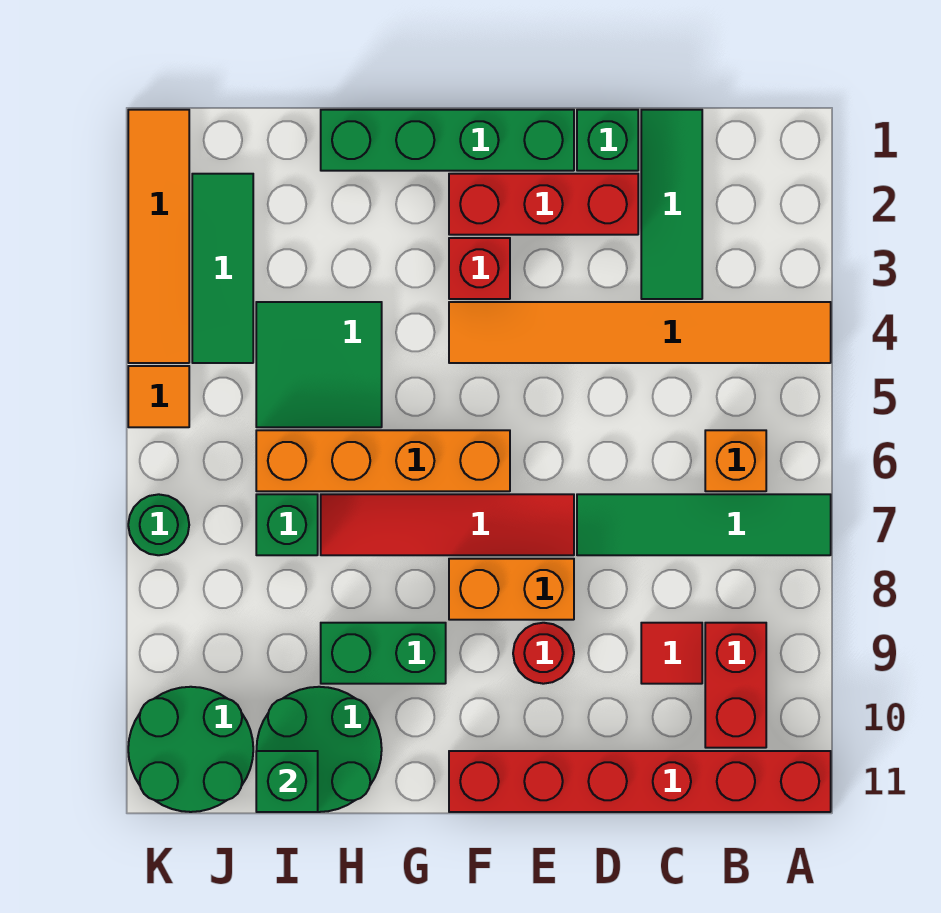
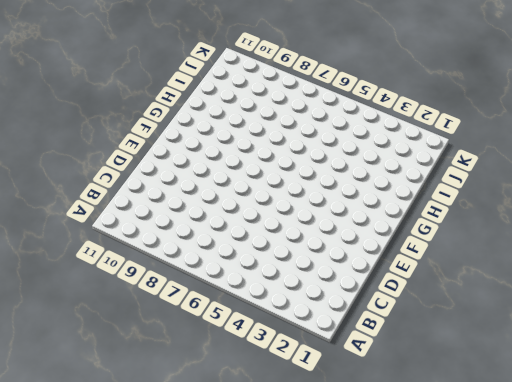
none -> orange 1x6 tile [449,302,831,363]
none -> green 1x4 tile [577,494,831,555]
none -> red 1x6 brick [449,751,831,812]

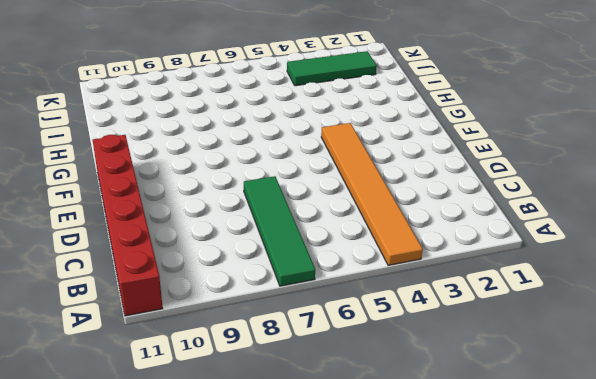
none -> orange 1x1 brick [705,430,766,491]
none -> red 1x2 brick [705,623,766,748]
none -> green 1x3 tile [641,110,702,299]

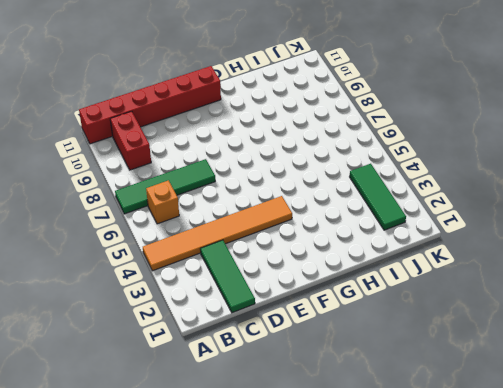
none -> red 1x1 tile [641,623,702,684]
none -> green 1x1 brick [577,110,638,171]
none -> red 1x3 brick [449,174,638,235]

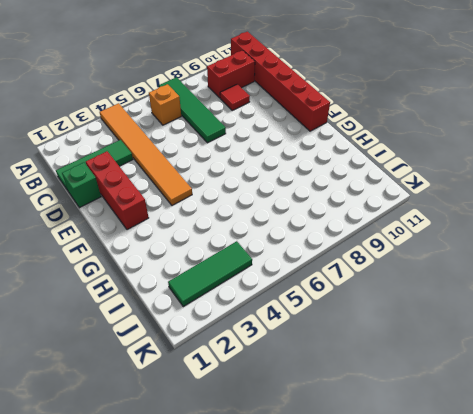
none -> green 1x4 brick [321,110,574,171]
none -> red 1x4 tile [321,494,574,555]
none -> orange 1x2 brick [449,559,574,620]

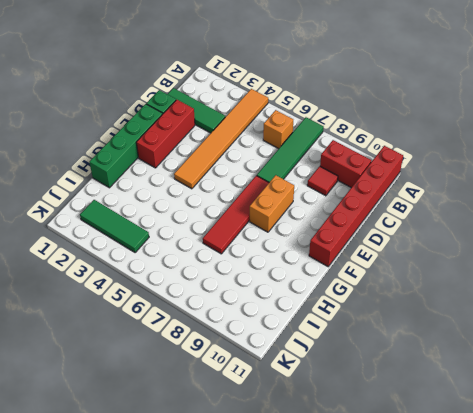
none -> red 1x1 round brick [513,623,574,684]
none -> red 1x1 brick [449,238,510,299]
none -> orange 1x4 brick [256,430,510,491]

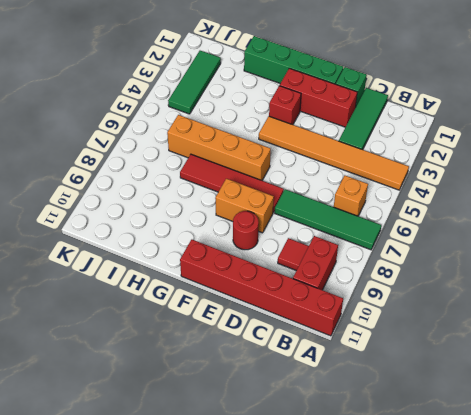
none -> green 1x2 brick [321,623,446,684]
none -> green 2x2 tile [256,302,382,427]
none -> green 2x2 round brick [257,687,382,812]

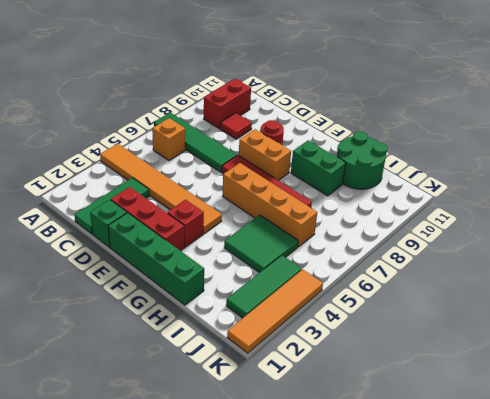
none -> red 1x6 brick [449,751,831,812]
none -> green 1x1 brick [256,494,318,555]
none -> green 2x2 round brick [128,687,253,812]

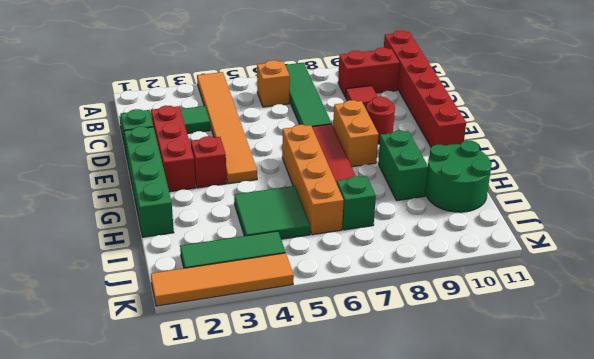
none -> green 2x2 round brick [128,687,253,812]
none -> orange 1x1 tile [128,366,189,427]
none -> green 1x1 round brick [128,494,189,555]

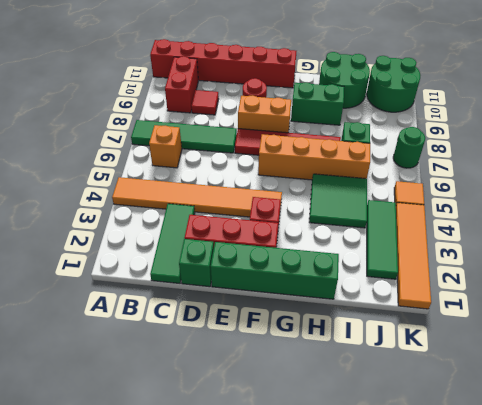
none -> green 1x1 brick [256,751,318,812]

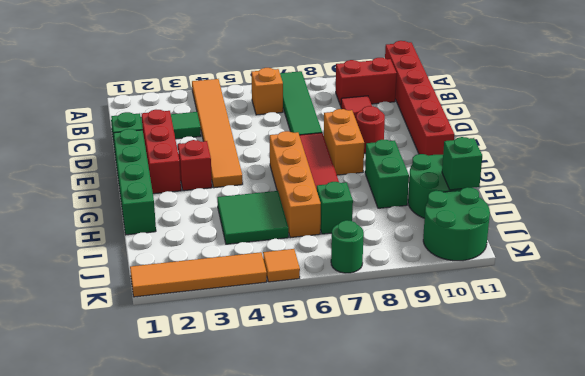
none -> green 1x3 tile [192,174,253,363]

